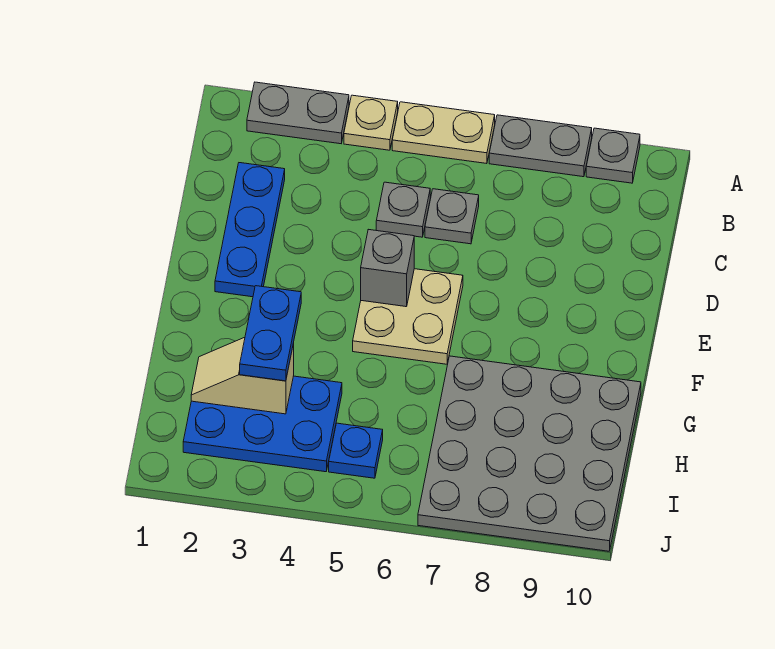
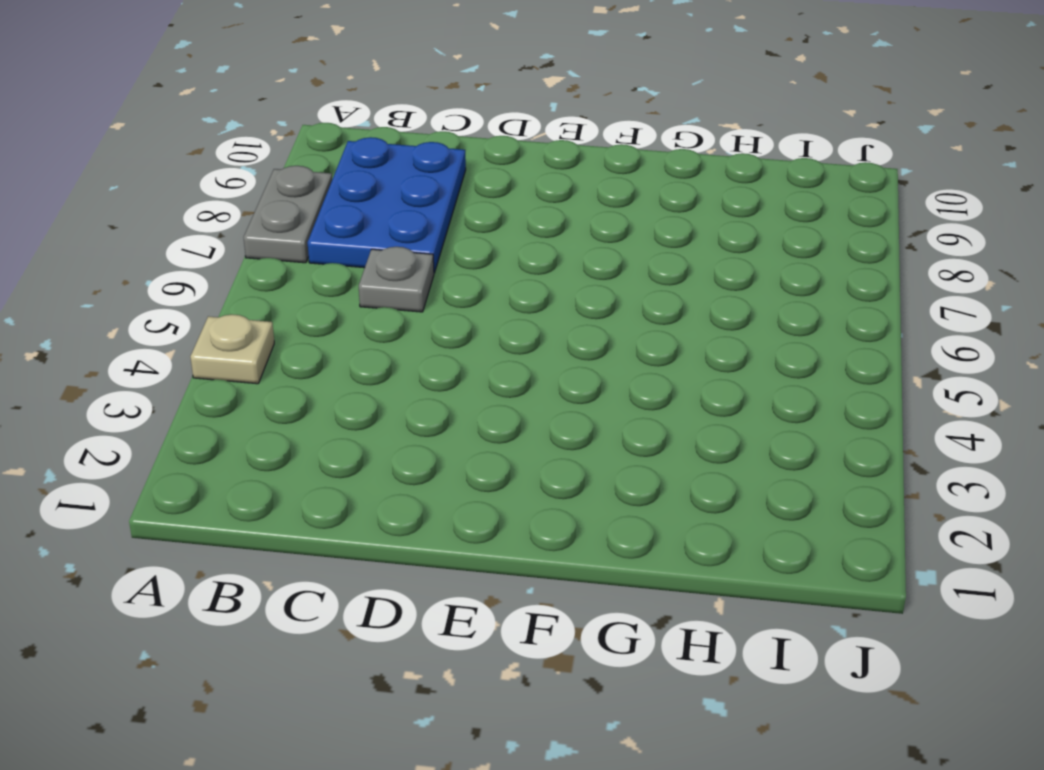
blue 2x3 plate [308,137,466,273] -> blue 2x3 plate moved to [183,376,342,472]
none -> grey 1x2 plate [247,82,349,144]
none -> tan 1x2 plate [392,102,495,164]
none -> grey 1x1 plate [586,128,640,183]

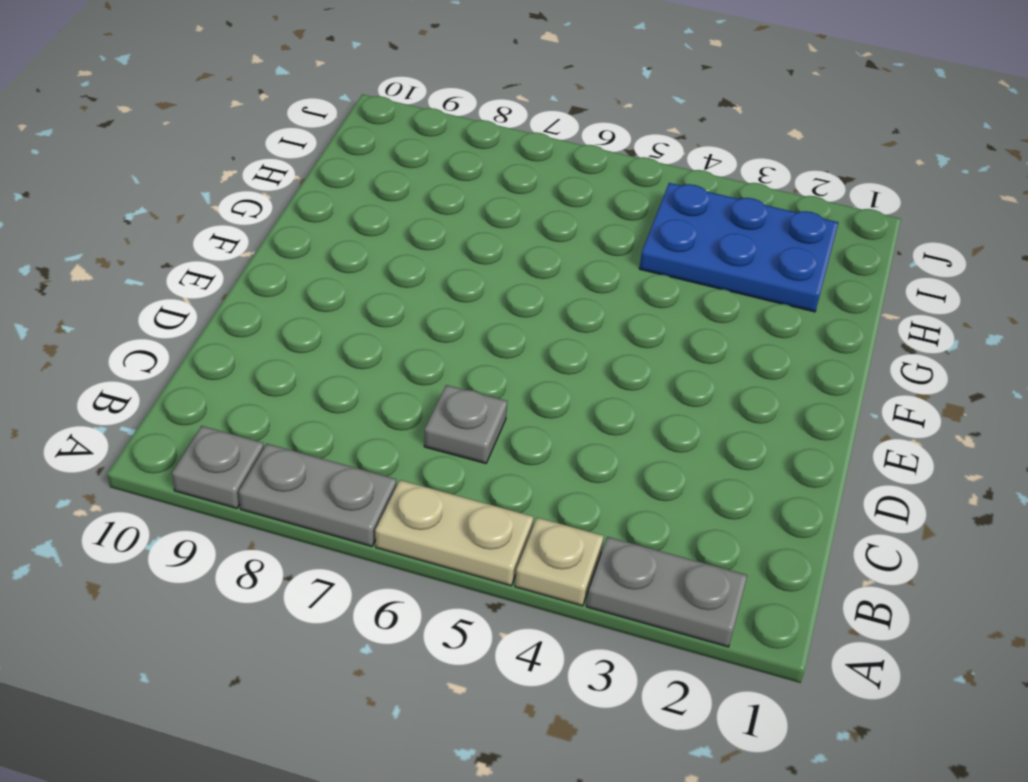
none -> blue 1x3 plate [215,163,285,297]
none -> grey 1x1 plate [376,182,430,237]
none -> tan 2x2 plate [353,269,463,364]

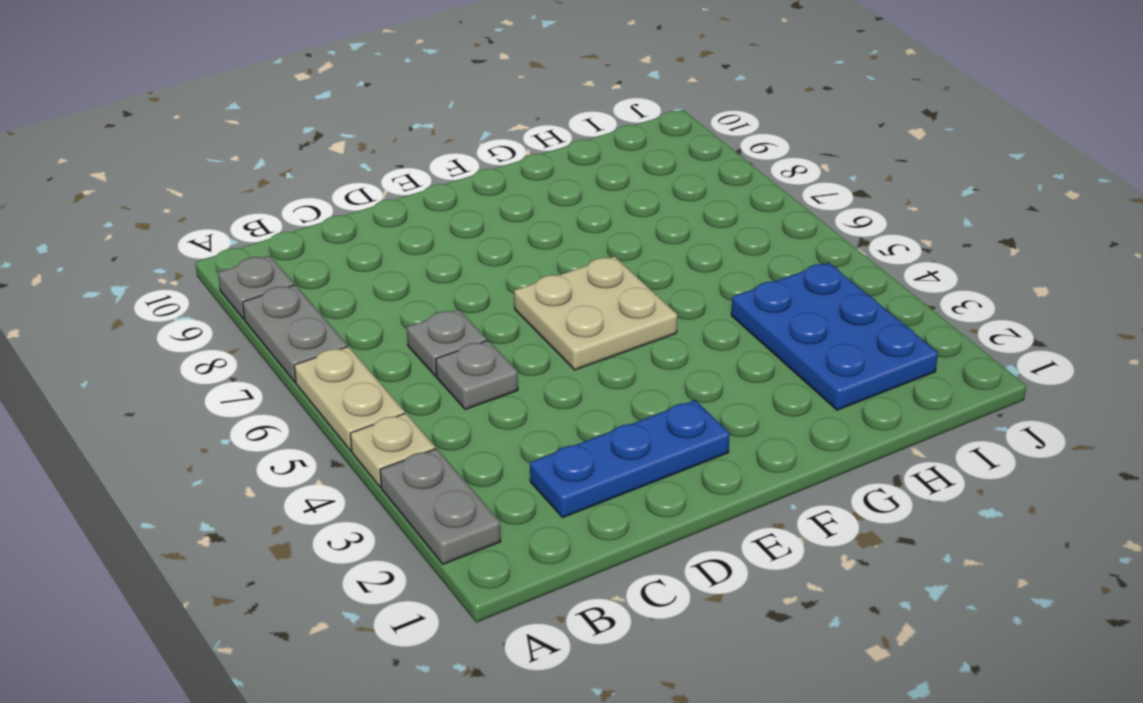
none -> grey 4x4 plate [418,356,641,551]
none -> blue 1x1 plate [329,423,383,478]
none -> grey 1x1 brick [361,229,414,307]

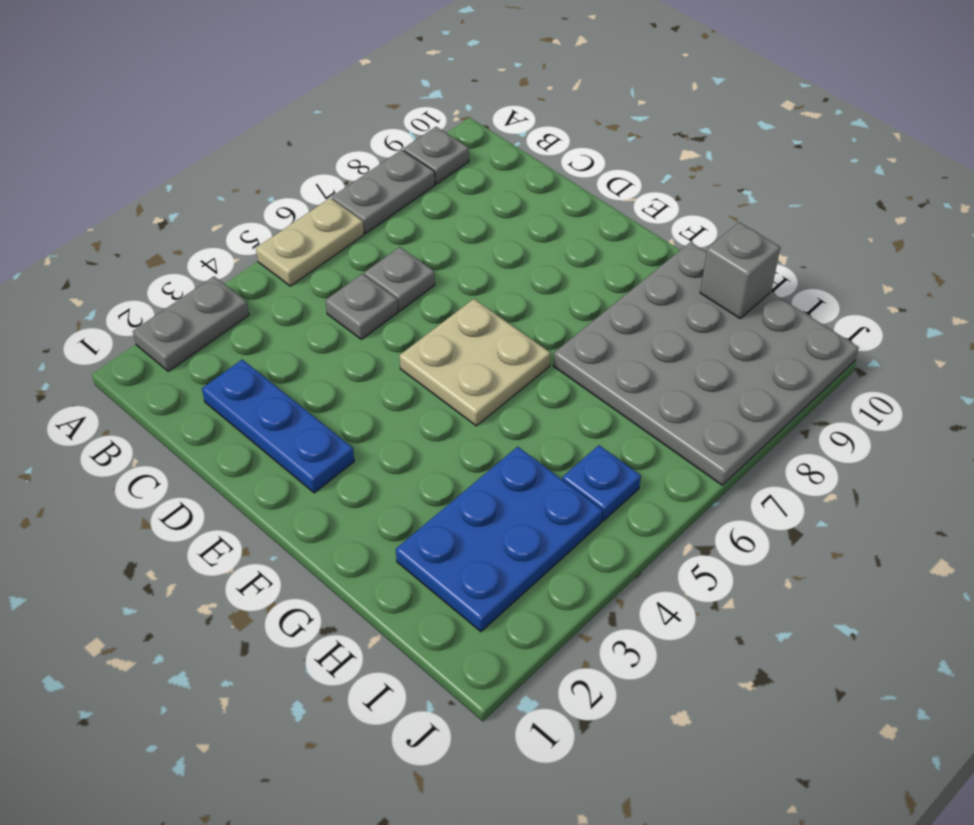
grey 1x1 brick [700,222,780,318] -> grey 1x1 brick moved to [361,229,414,307]
none -> tan 1x1 plate [344,95,398,150]
none -> tan 1x2 slope [191,337,294,414]
none -> blue 1x2 plate [240,286,301,381]

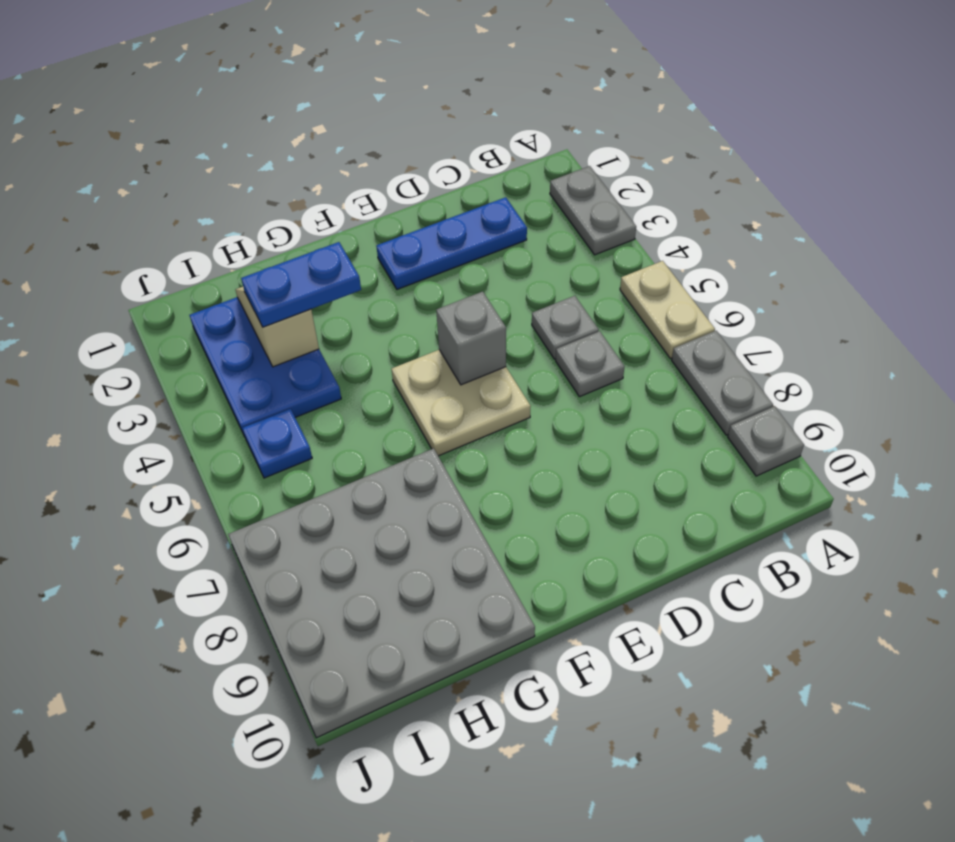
none -> tan 1x1 plate [344,95,398,150]

